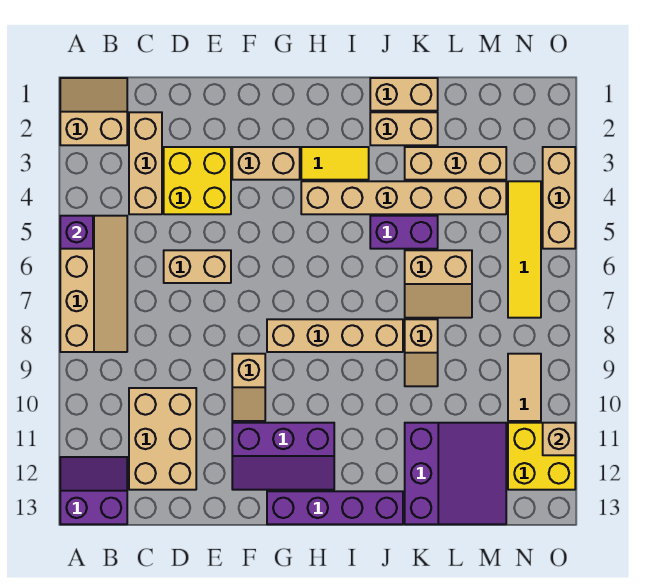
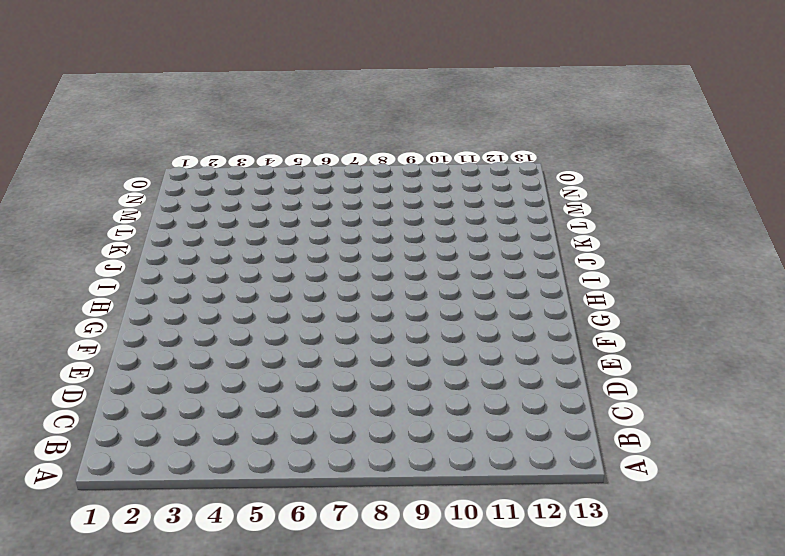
none -> tan 2x2 slope [60,78,127,145]
none -> tan 2x4 slope [60,216,127,352]
none -> purple 2x2 slope [60,457,127,524]

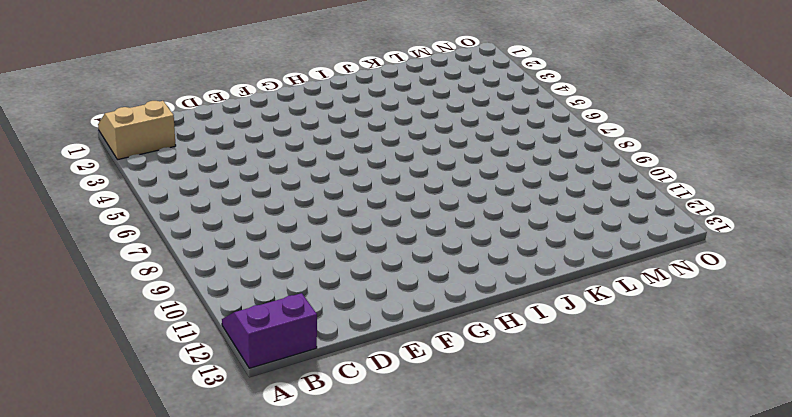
none -> tan 2x4 slope [60,216,127,352]
none -> tan 1x3 brick [129,112,162,214]
none -> tan 2x3 brick [129,388,196,490]

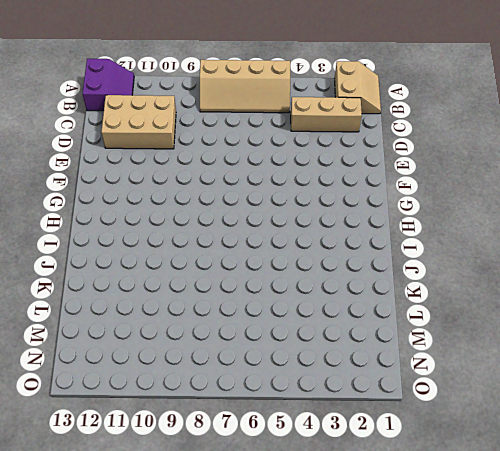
none -> yellow 2x2 brick [164,147,231,214]
none -> tan 1x2 brick [164,250,231,283]
none -> tan 1x2 brick [232,147,300,180]

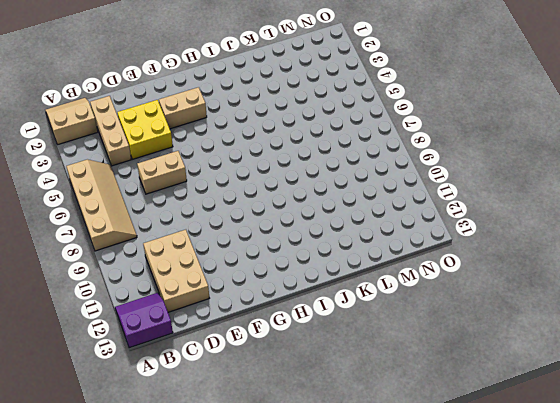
none -> tan 1x2 slope [232,354,265,421]
none -> purple 2x3 slope [232,423,334,490]
none -> tan 1x4 brick [267,319,403,352]

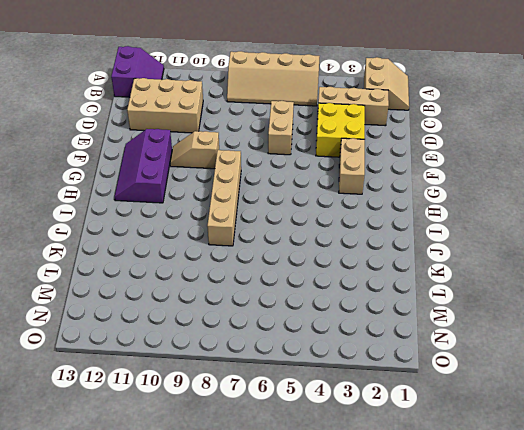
none -> purple 1x4 brick [267,491,403,524]
none -> yellow 1x2 tile [301,147,369,180]
none -> tan 1x6 brick [301,181,506,214]

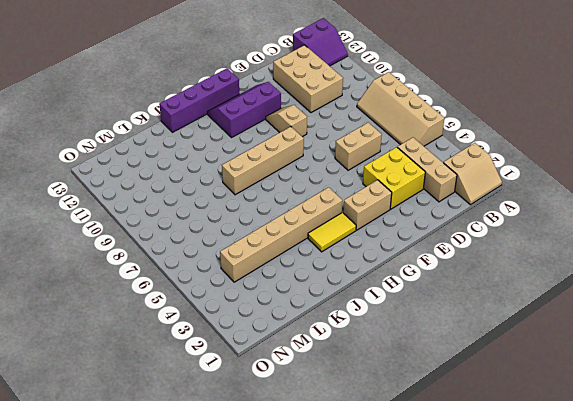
none -> tan 1x2 brick [370,78,438,111]
none -> tan 1x2 brick [370,112,438,145]
none -> purple 1x2 brick [370,216,438,249]

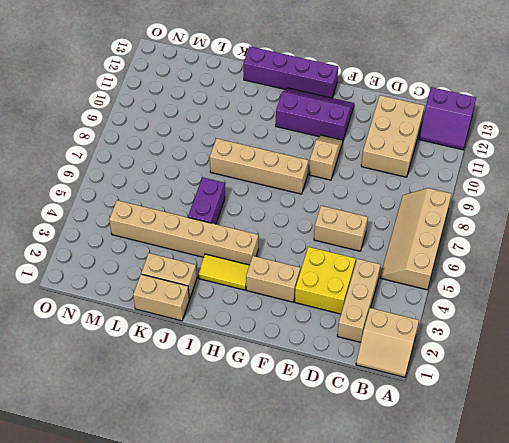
purple 1x2 brick [188,177,225,224] -> purple 1x2 brick turned to [370,216,438,249]
none -> tan 1x3 brick [405,147,506,180]
none -> tan 2x2 slope [405,250,472,318]
none -> tan 1x2 slope [405,319,438,386]

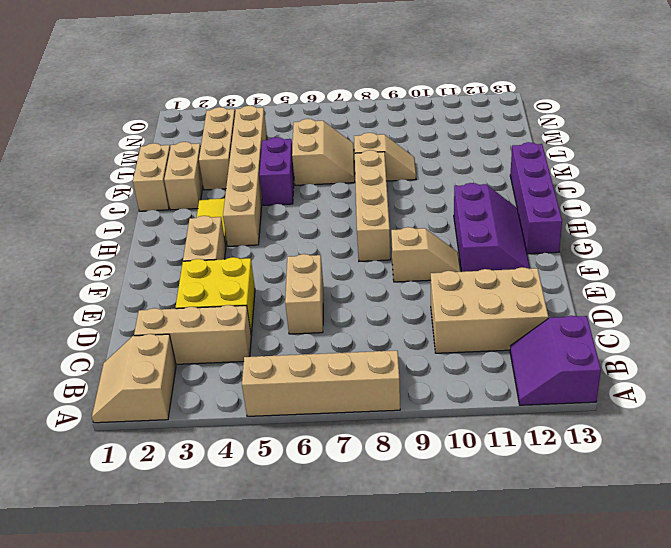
none -> purple 3x3 slope [405,423,506,524]
none -> yellow 1x4 tile [508,181,541,318]
none -> tan 1x2 tile [508,354,541,421]

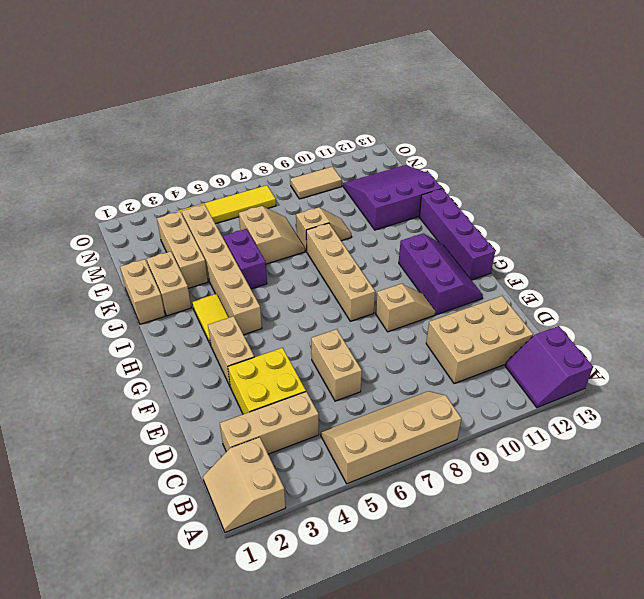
none -> yellow 2x2 brick [508,423,575,490]
none -> tan 1x3 brick [543,147,575,249]
none -> purple 1x1 brick [60,216,93,249]

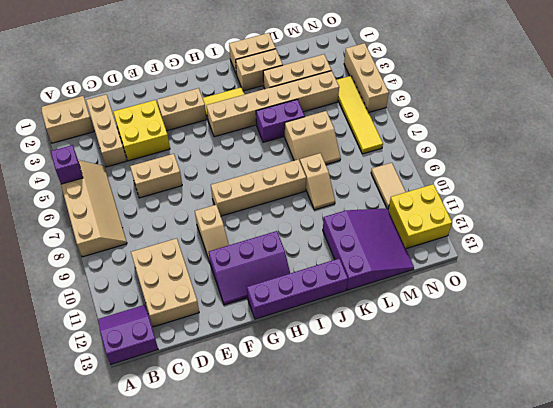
none -> tan 1x1 brick [543,423,575,455]

